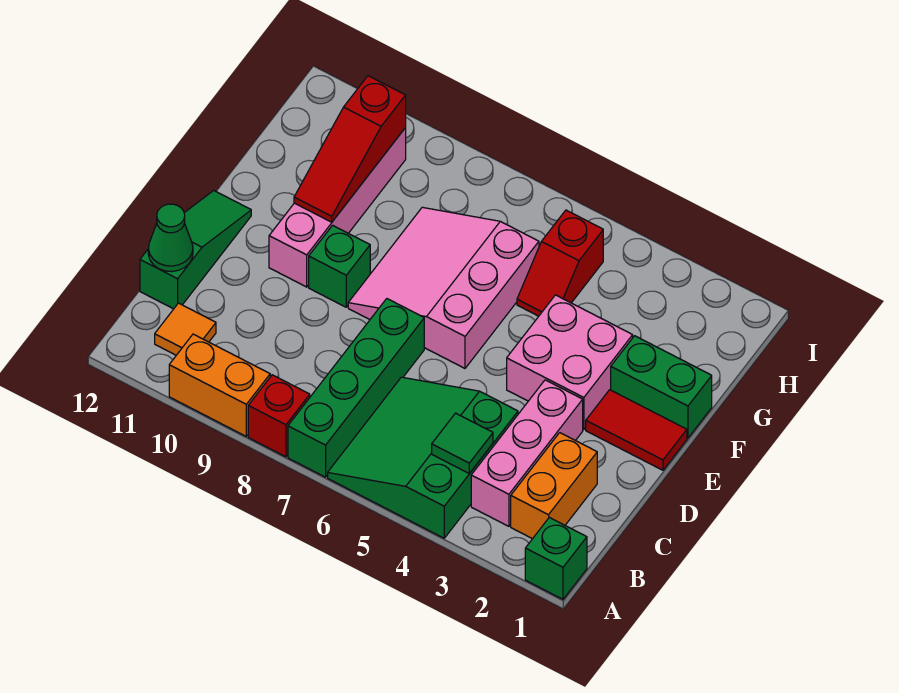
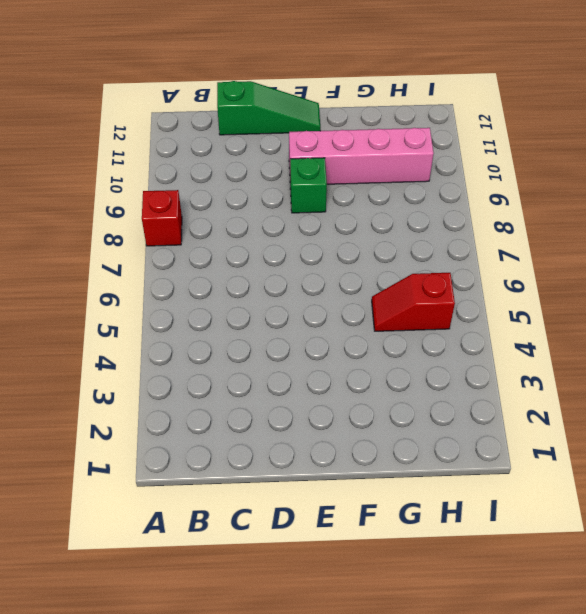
none -> green 1x1 brick [525,517,587,599]
none -> green 3x3 slope [328,377,518,538]
none -> green 1x4 brick [288,299,424,477]

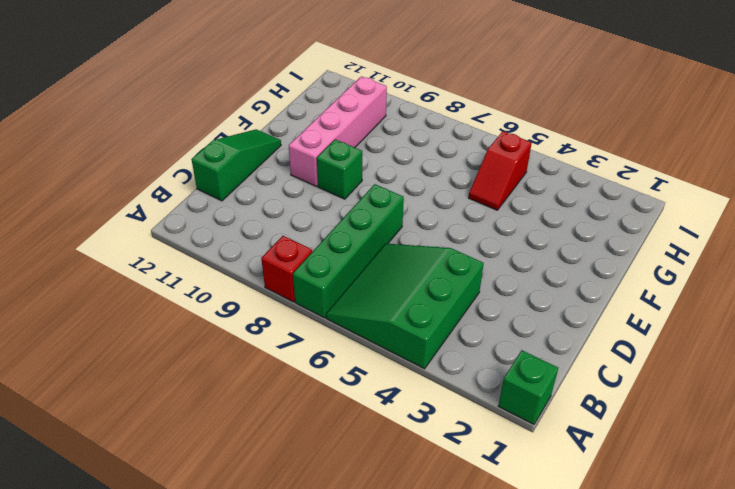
none -> orange 1x2 brick [169,334,270,436]
none -> orange 1x2 brick [511,433,597,539]
none -> pink 1x3 brick [471,380,583,526]

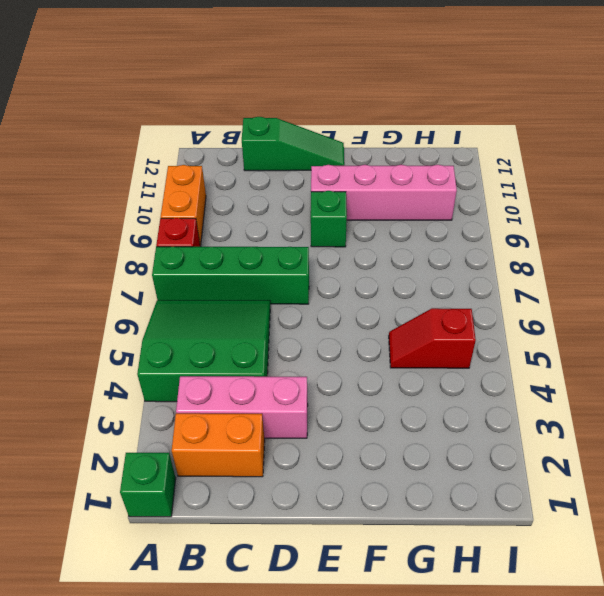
none -> orange 1x1 tile [155,303,216,355]
none -> red 1x2 tile [586,390,687,470]
none -> pink 2x2 brick [507,295,633,430]

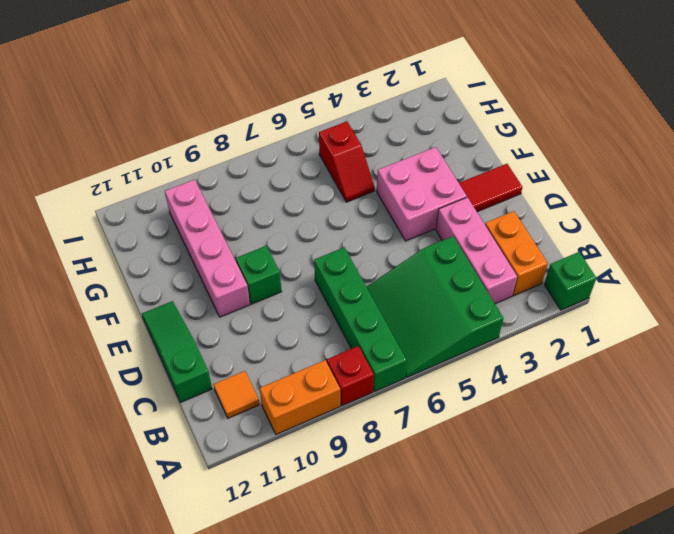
none -> pink 3x3 slope [348,207,539,368]
none -> green 1x2 brick [611,336,712,438]
none -> green 1x1 tile [432,413,493,473]

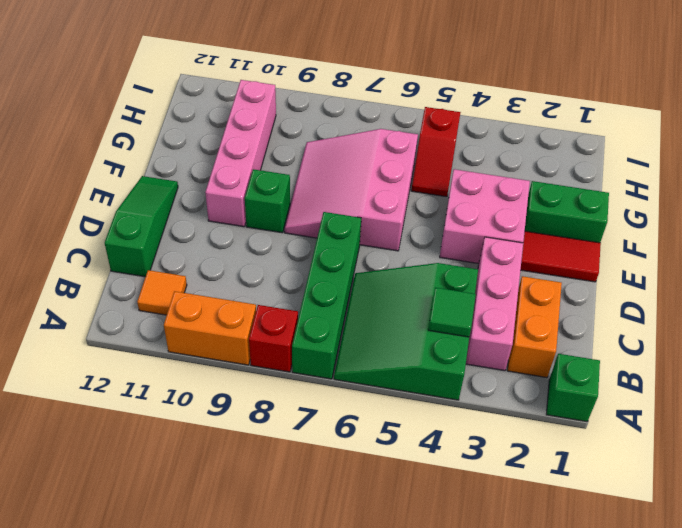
none -> green 1x1 cone [148,204,193,272]
none -> red 1x3 slope [294,76,406,222]

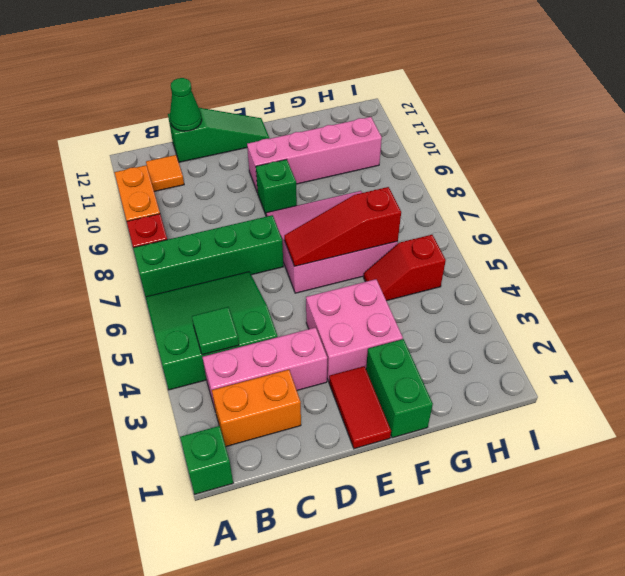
red 1x3 slope [284,187,401,266] -> red 1x3 slope moved to [294,76,406,222]

